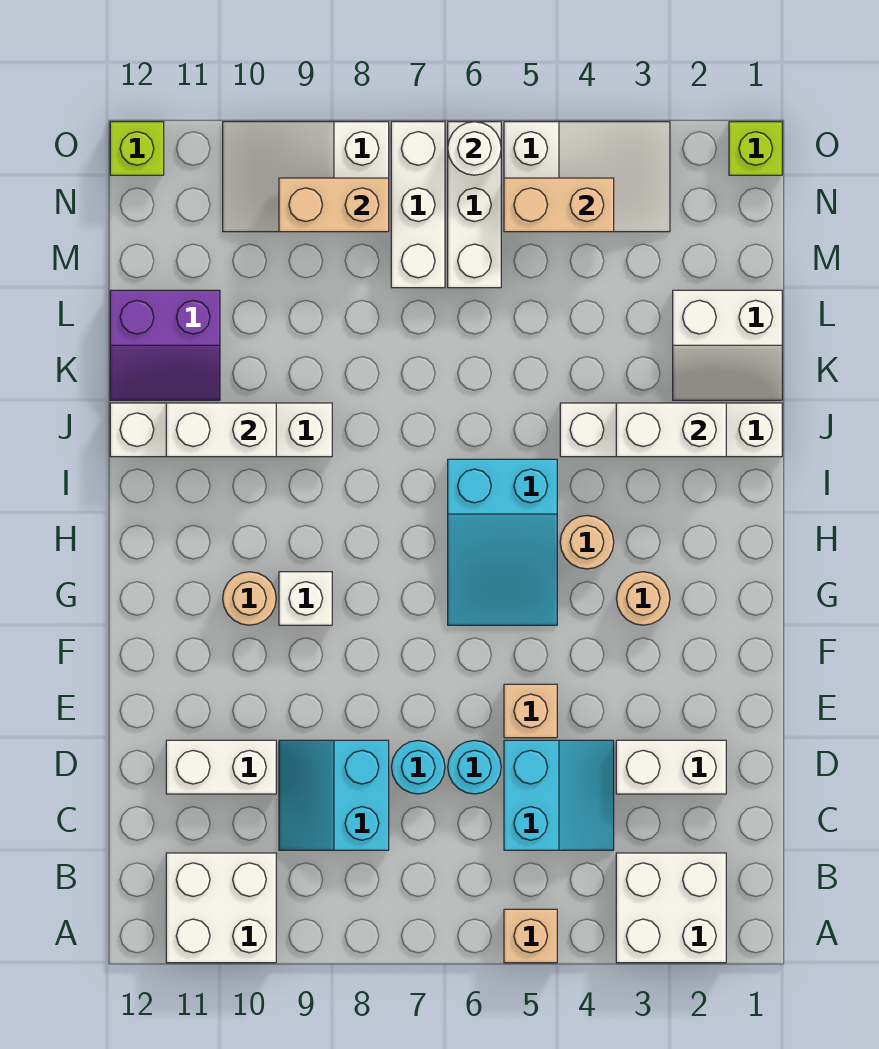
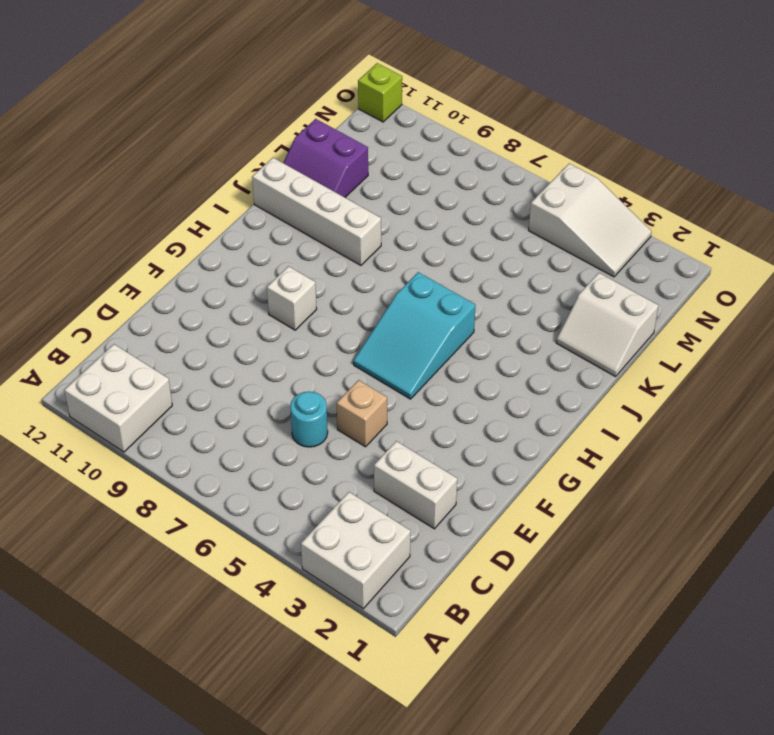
none -> tan 1x1 brick [504,909,557,963]
none -> cyan 2x2 slope [504,740,614,850]
none -> cyan 2x2 slope [279,740,389,850]
none -> cyan 1x1 round brick [391,740,445,794]

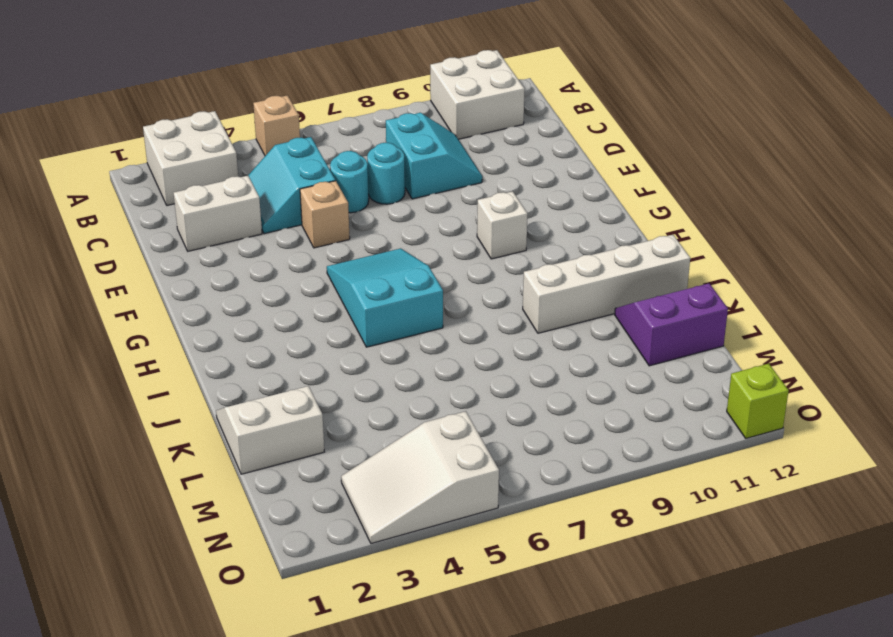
none -> white 1x2 brick [166,740,276,794]
none -> tan 1x1 round brick [616,572,670,625]
none -> tan 1x1 round brick [223,572,276,625]
none -> tan 1x1 round brick [560,516,614,569]

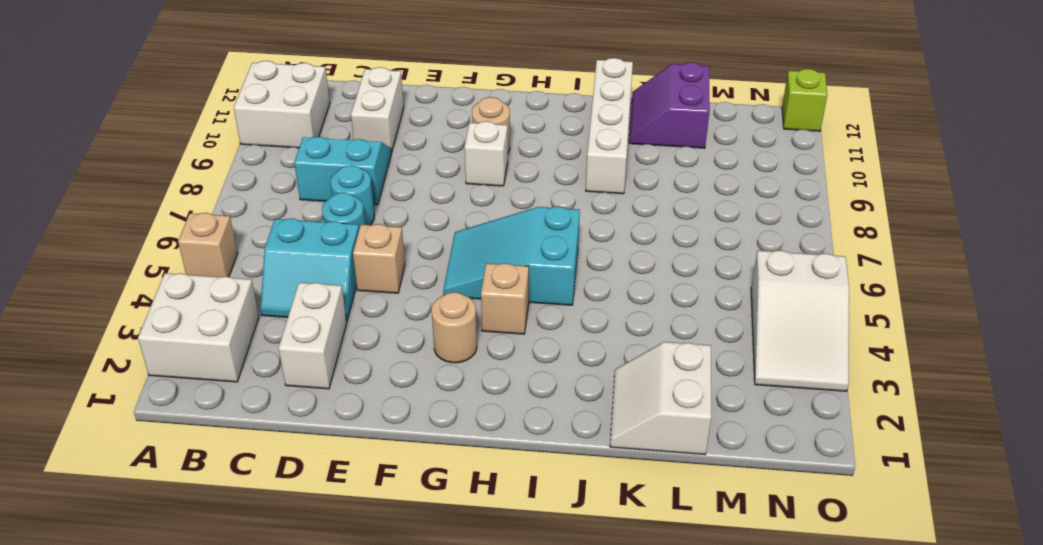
tan 1x1 brick [481,263,529,334] -> tan 1x1 round brick [560,516,614,569]
none -> white 1x4 brick [560,403,782,457]
none -> white 1x3 brick [448,122,501,288]
none -> white 1x3 brick [391,122,445,288]
none -> white 2x3 slope [223,122,389,232]

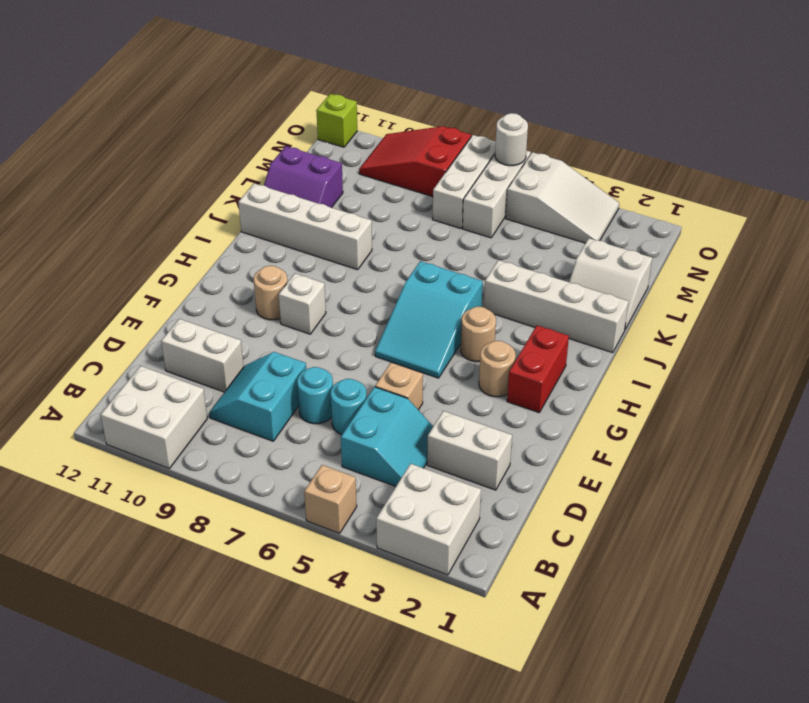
red 1x2 brick [507,326,569,413] -> none
red 2x3 slope [359,126,471,197] -> white 2x3 slope [223,122,389,232]
none -> lime 1x1 brick [729,122,782,175]
none -> white 1x2 brick [616,403,726,457]
none -> white 1x2 brick [166,403,276,457]
none -> tan 1x2 brick [504,178,614,232]

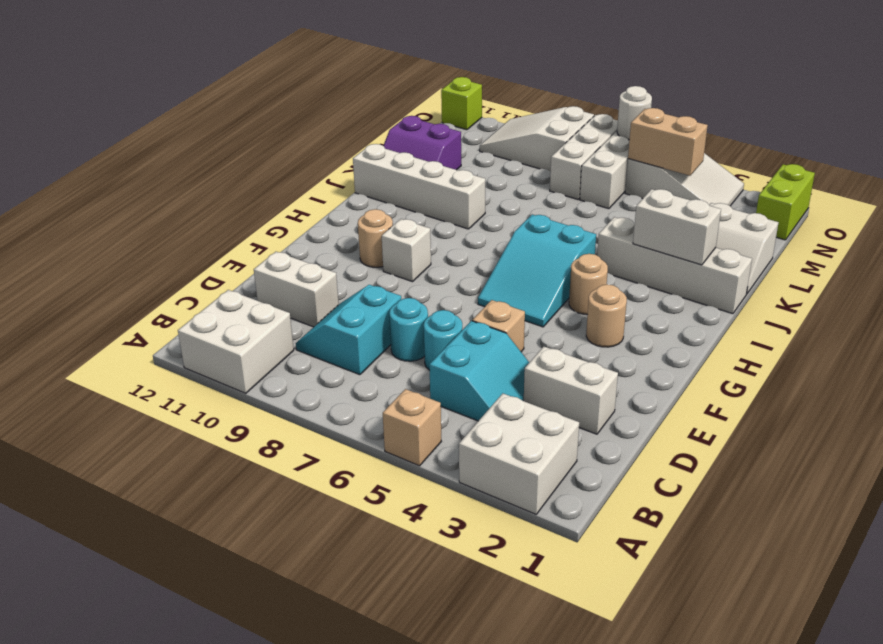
lime 1x2 brick [756,164,815,240] -> lime 1x1 brick [729,122,782,175]
none -> white 1x2 brick [166,403,276,457]
none -> tan 1x2 brick [279,178,389,232]

